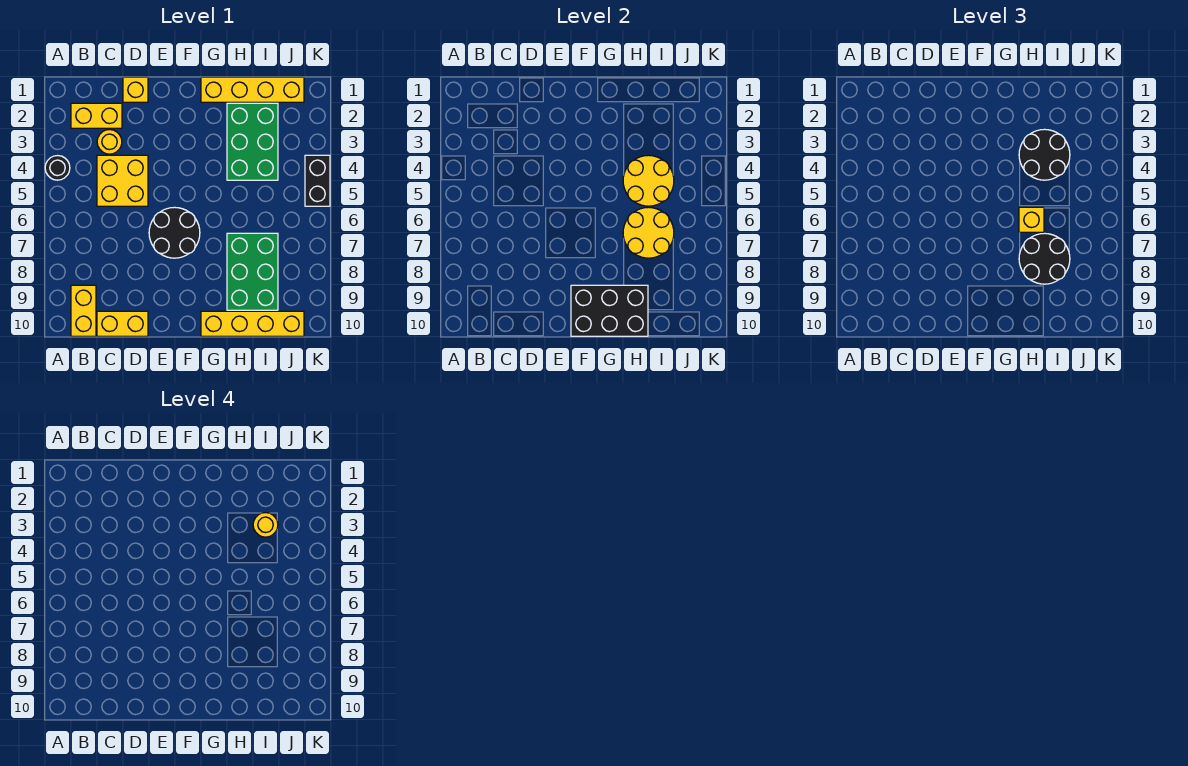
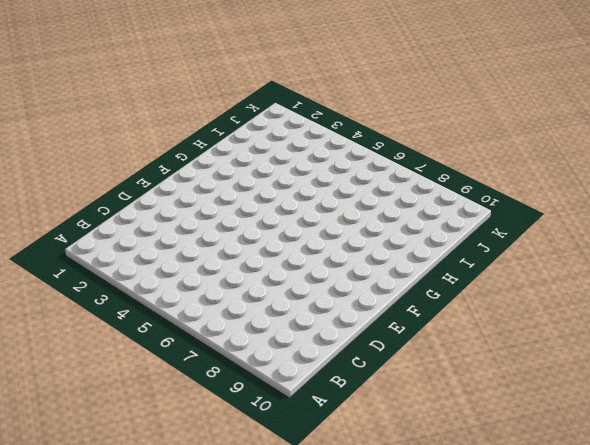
none -> black 1x1 round brick [45,156,70,180]
none -> yellow 1x2 brick [71,103,122,128]
none -> yellow 1x2 brick [71,285,96,336]

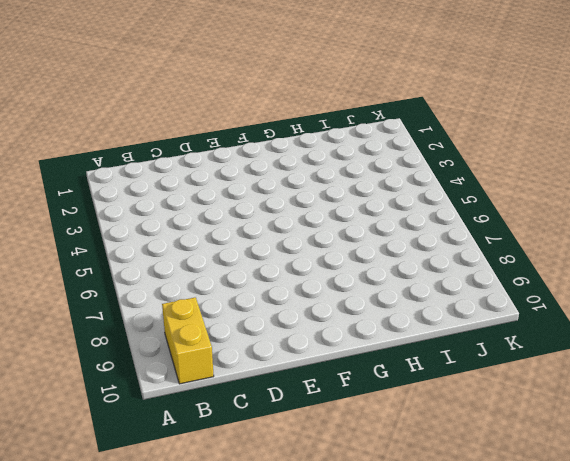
none -> black 1x1 round brick [45,156,70,180]
none -> yellow 1x2 brick [71,103,122,128]
none -> yellow 1x1 round brick [97,130,122,154]

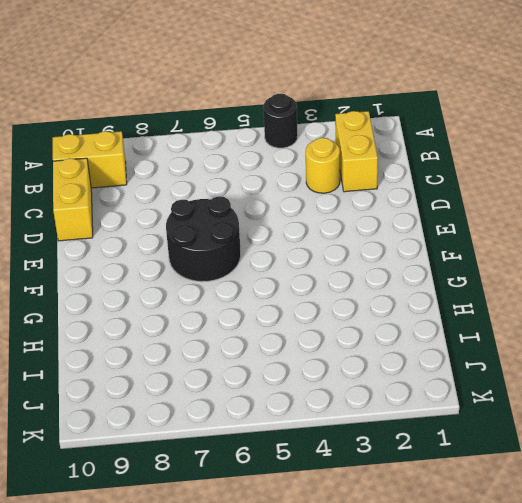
none -> yellow 2x2 brick [97,155,148,206]
none -> yellow 1x1 brick [123,77,148,102]
none -> yellow 1x4 brick [201,77,304,102]

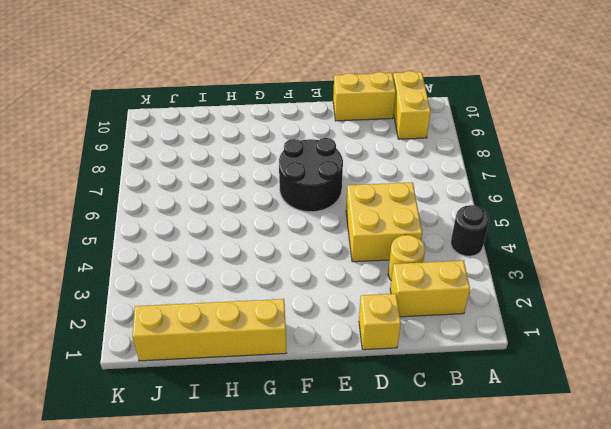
none -> yellow 1x4 brick [201,311,304,336]
none -> green 2x3 brick [227,103,278,180]
none -> green 2x3 brick [227,233,278,310]

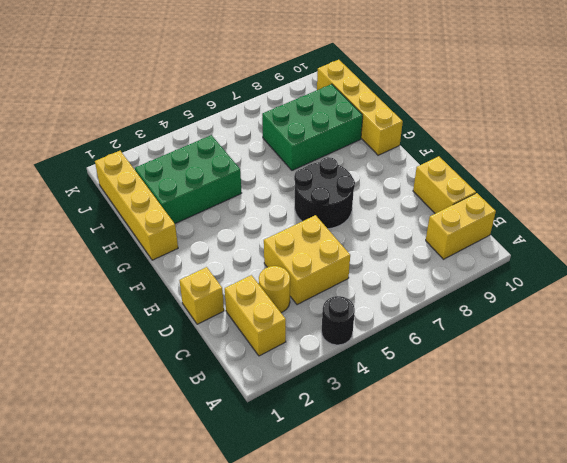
none -> black 1x2 brick [305,155,330,206]
none -> black 2x3 brick [571,285,648,336]
none -> yellow 2x2 round brick [623,155,674,206]

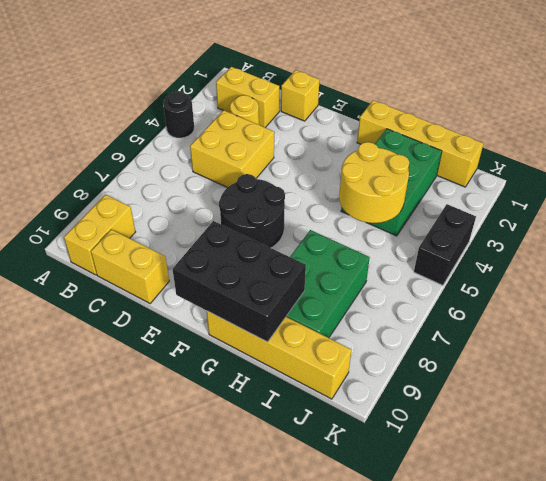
none -> yellow 2x2 round brick [623,207,674,258]
none -> black 2x2 round brick [1019,129,1070,180]
none -> yellow 1x1 brick [1019,207,1044,232]

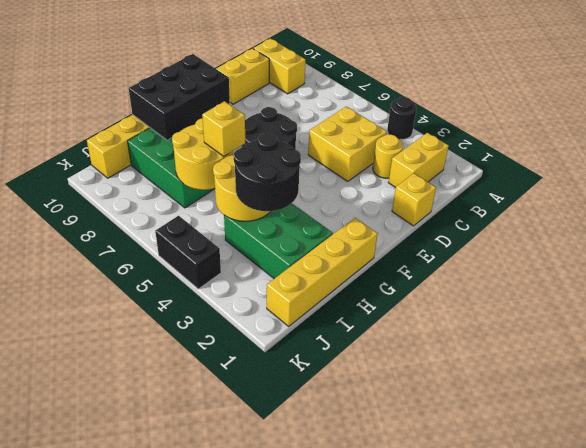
none -> black 2x2 round brick [1019,233,1070,284]
none -> yellow 1x1 round brick [253,513,278,537]

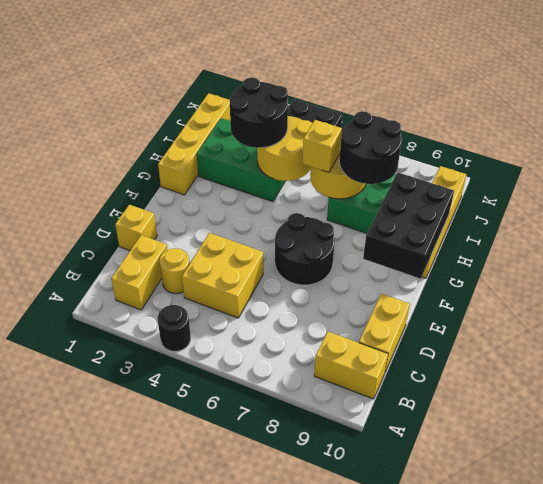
none -> yellow 1x1 round brick [253,513,278,537]

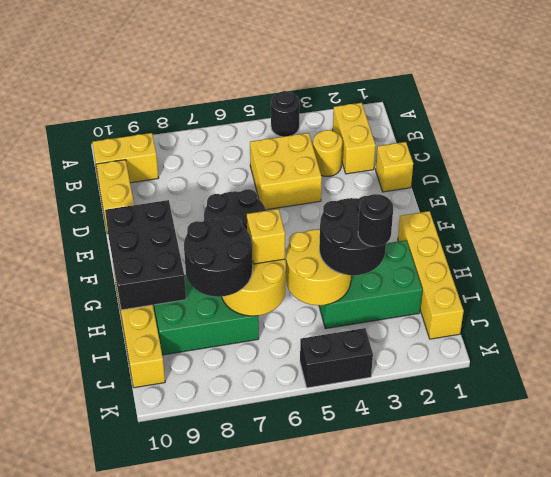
black 1x1 round brick [358,194,393,246] -> yellow 1x1 round brick [253,513,278,537]

